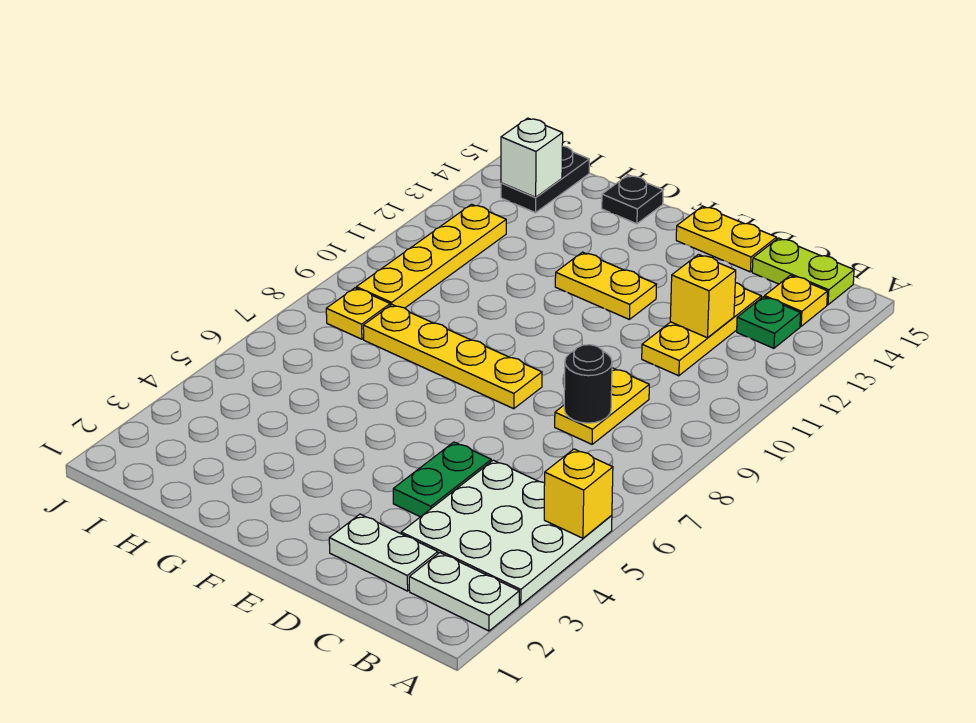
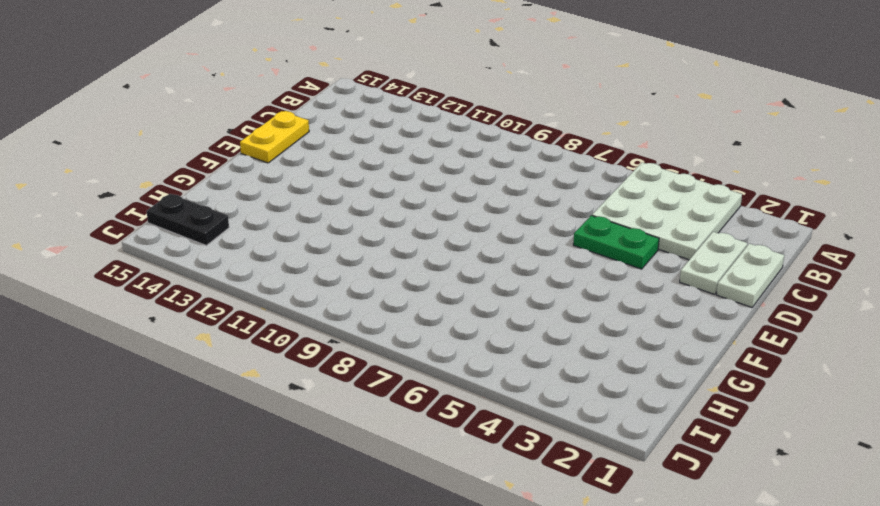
white 1x2 plate [716,244,784,307] -> white 1x2 plate moved to [409,553,519,631]
none -> green 1x1 plate [737,297,801,348]
none -> yellow 1x1 plate [765,275,828,326]
none -> lime 1x2 plate [752,238,854,305]

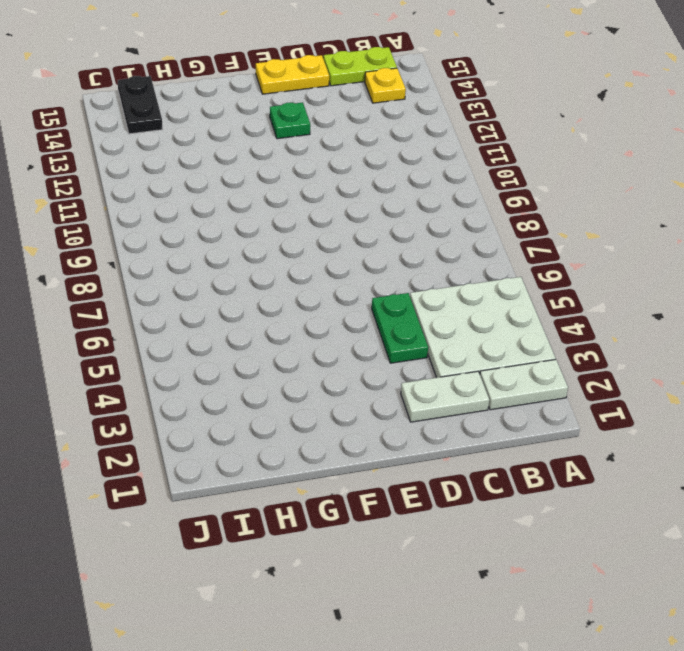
green 1x1 plate [270,103,310,139] -> green 1x1 plate moved to [737,297,801,348]
none -> yellow 1x2 plate [555,368,649,444]
none -> yellow 1x3 plate [642,283,761,376]
none -> yellow 1x4 plate [363,305,542,409]

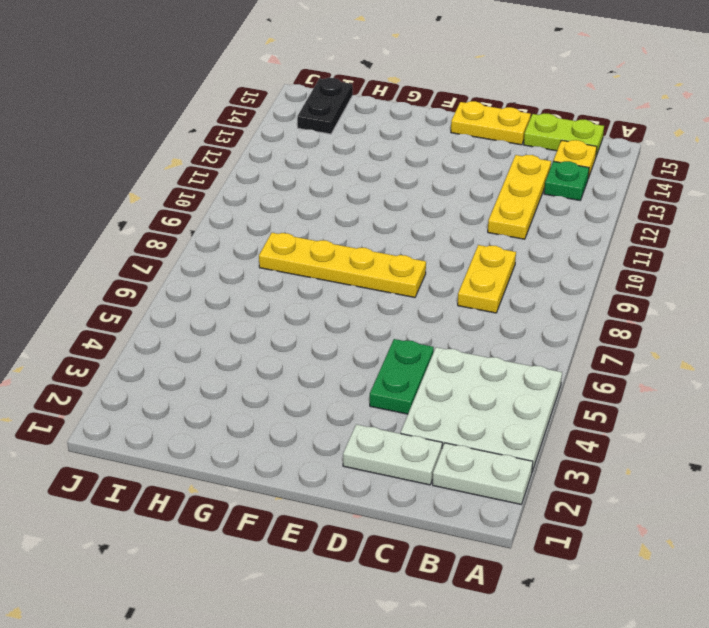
none -> yellow 1x2 plate [555,252,657,320]
none -> black 1x1 plate [602,175,663,224]
none -> yellow 1x1 plate [326,288,390,339]

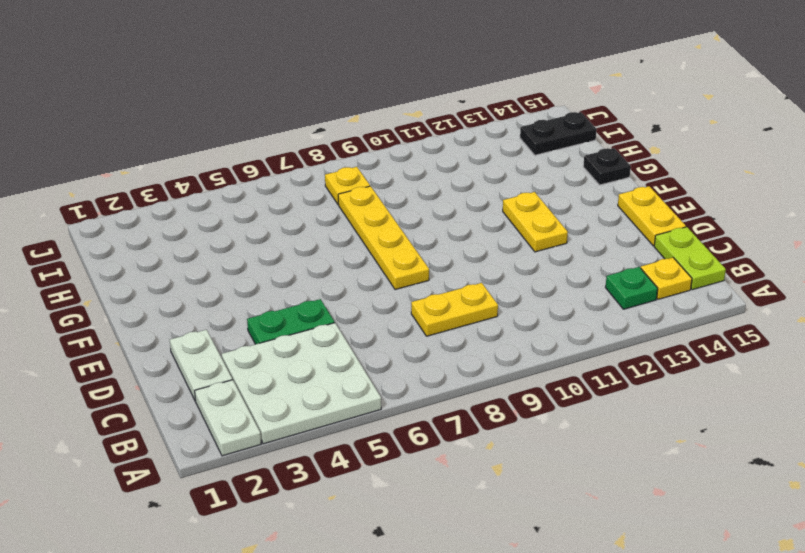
none -> yellow 1x3 plate [642,283,761,376]
none -> yellow 1x4 plate [356,204,506,308]
none -> yellow 1x1 brick [544,449,613,538]

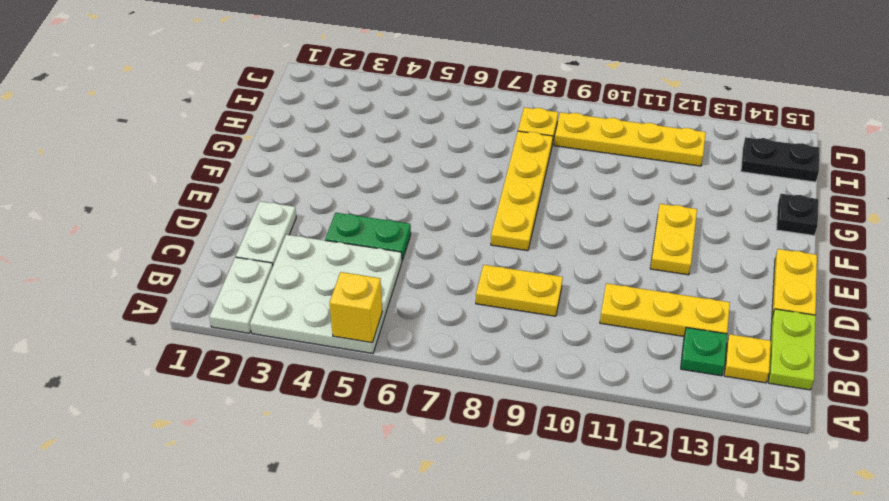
none -> black 1x1 round brick [564,345,612,423]
none -> yellow 1x1 brick [670,255,736,338]
none -> white 1x1 brick [501,118,563,197]

